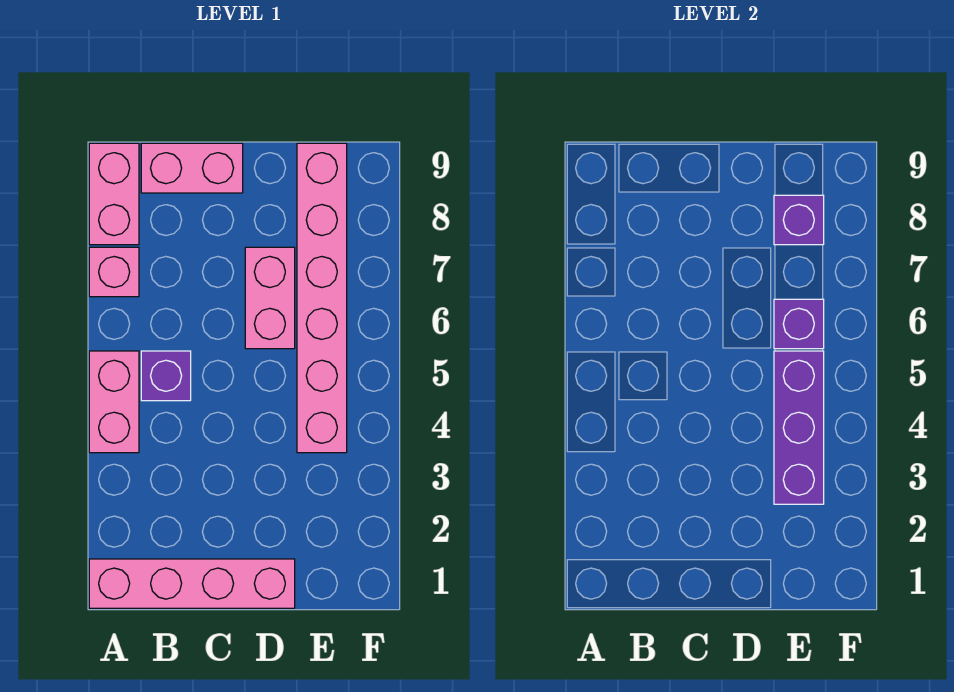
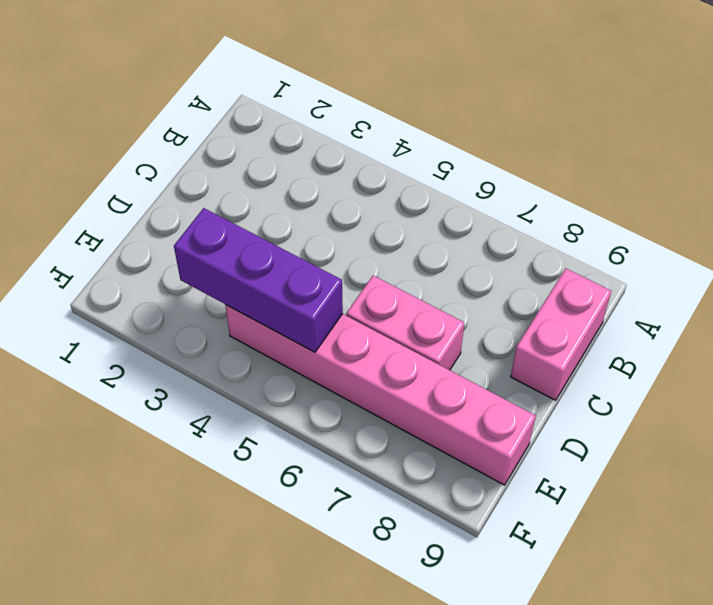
none -> pink 1x4 brick [89,559,295,608]
none -> pink 1x2 brick [89,351,139,453]

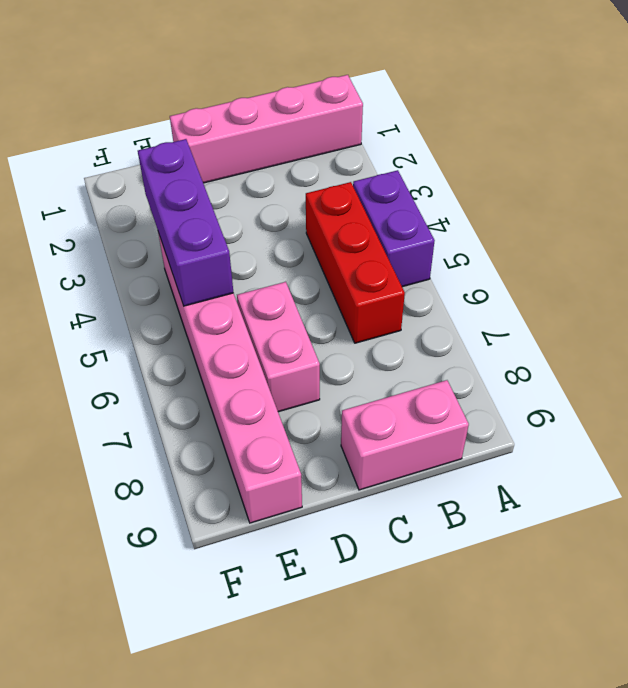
purple 1x2 brick [353,170,435,287] -> pink 1x2 brick [89,351,139,453]
red 1x3 brick [306,182,405,343] -> purple 1x1 brick [141,351,191,401]
none -> pink 1x1 brick [89,247,139,297]
none -> pink 1x2 brick [89,143,139,245]

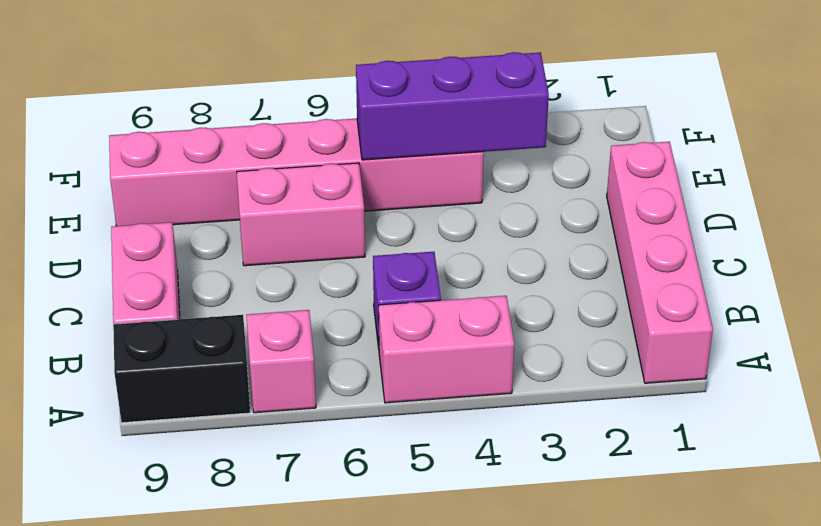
black 1x2 brick [113,315,250,423] -> pink 1x2 brick [89,143,139,245]
none -> purple 1x1 brick [774,299,824,349]
none -> purple 1x1 brick [774,195,824,245]

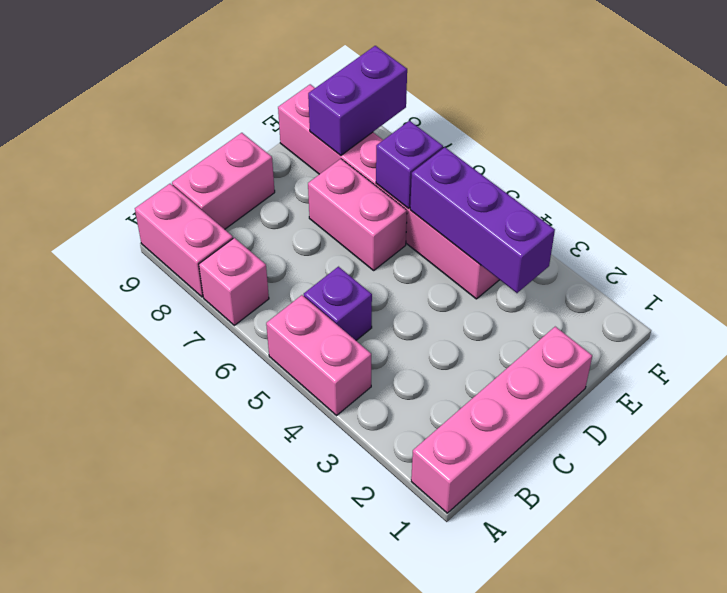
purple 1x2 brick [308,46,407,155] -> purple 1x1 brick [774,195,824,245]

